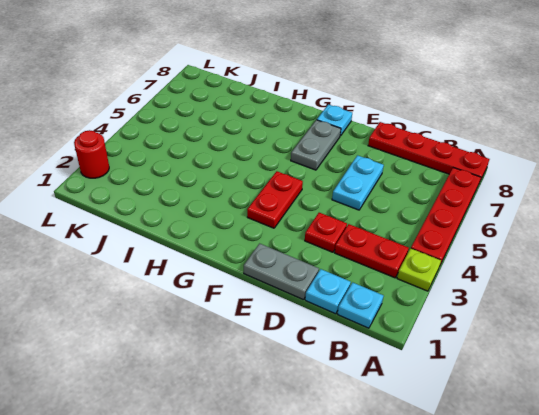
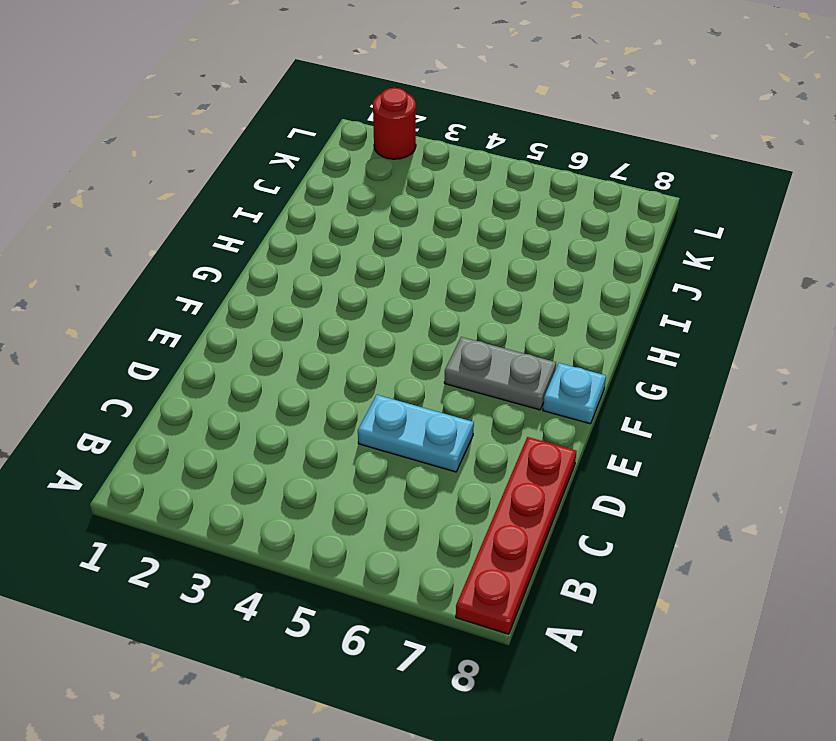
none -> lime 1x1 plate [397,248,441,291]
none -> red 1x4 plate [411,168,481,265]
none -> cyan 1x1 plate [338,282,383,328]

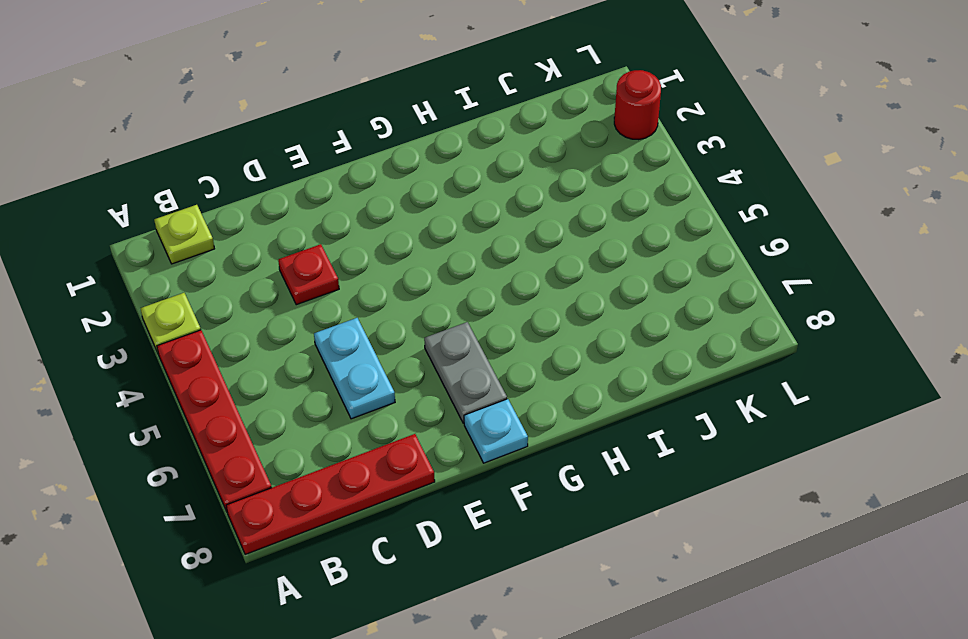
lime 1x1 plate [154,205,214,264] -> cyan 1x1 plate [338,282,383,328]
none -> red 1x2 plate [335,224,409,278]
none -> cyan 1x1 plate [305,269,351,314]
none -> grey 1x2 plate [244,244,319,300]

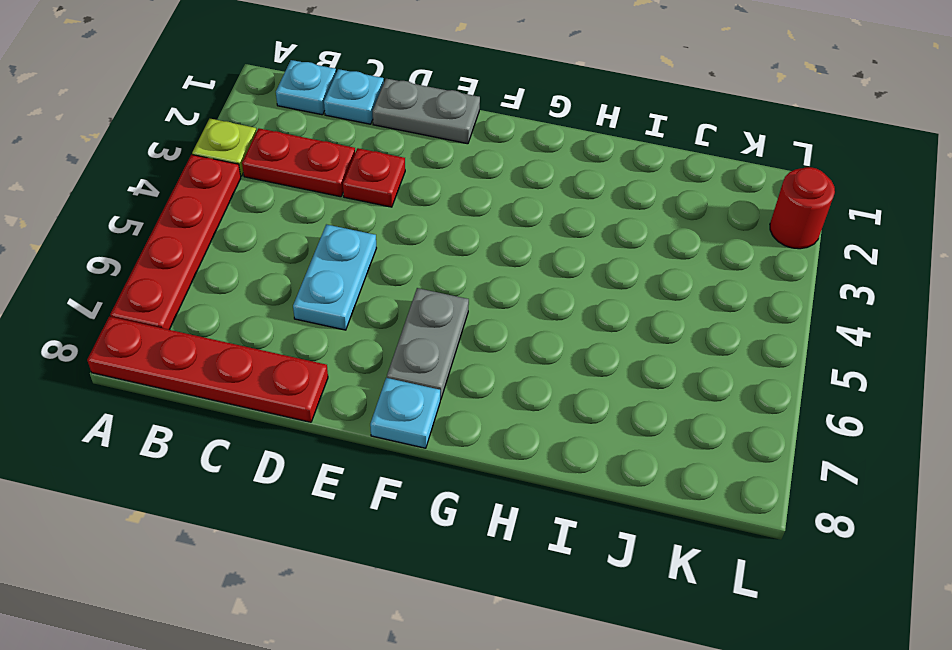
none -> red 1x2 plate [247,171,303,228]

